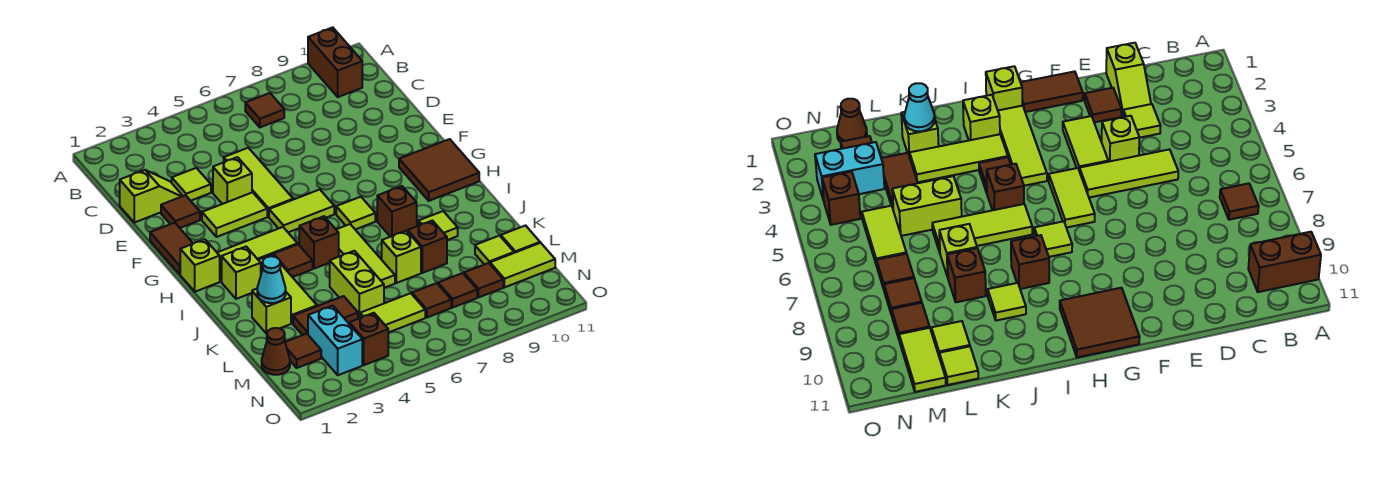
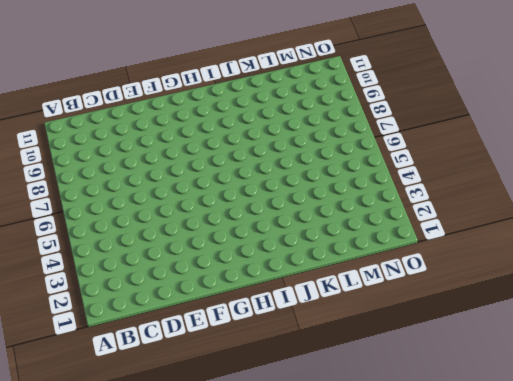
none -> brown 1x2 brick [308,27,362,97]
none -> brown 1x1 tile [245,93,284,127]
none -> lime 1x2 slope [120,170,183,222]
none -> lime 1x1 tile [172,168,211,201]

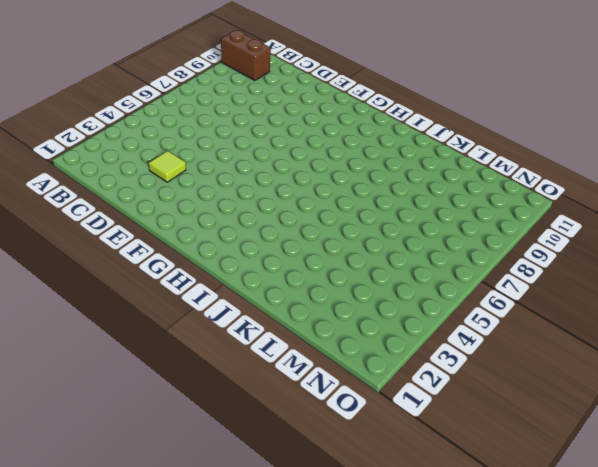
none -> brown 1x1 tile [245,93,284,127]
none -> lime 1x2 slope [120,170,183,222]
none -> lime 1x3 tile [224,148,293,217]
none -> brown 1x1 tile [161,195,200,228]

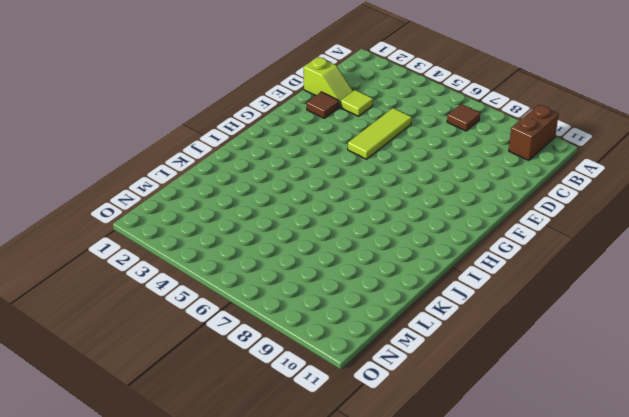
none -> lime 1x1 brick [213,157,252,204]
none -> brown 1x2 tile [150,223,193,274]
none -> lime 1x2 tile [202,192,267,237]
none -> lime 1x2 tile [269,190,334,232]

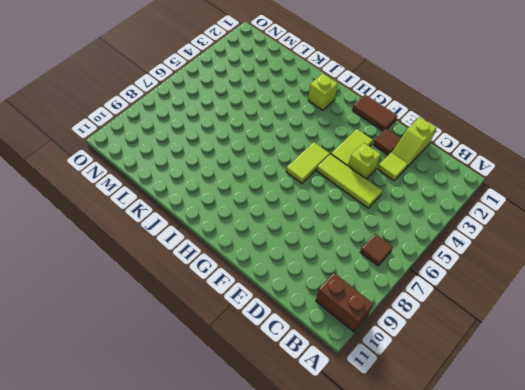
none -> brown 2x2 tile [399,139,479,201]
none -> lime 1x1 brick [180,239,220,292]
none -> lime 1x3 tile [217,227,298,282]
none -> lime 1x1 tile [336,197,375,230]

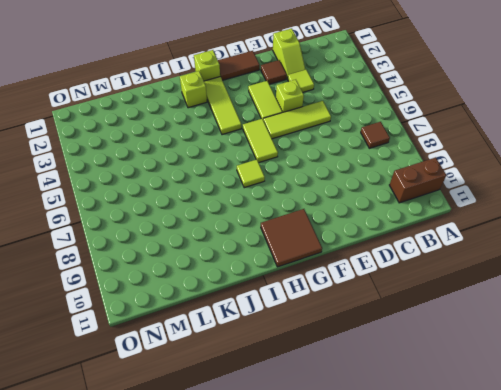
none -> lime 1x3 tile [259,255,317,323]
none -> brown 1x1 tile [273,244,313,277]
none -> brown 1x1 brick [299,216,339,269]
none -> lime 1x3 tile [336,224,395,288]

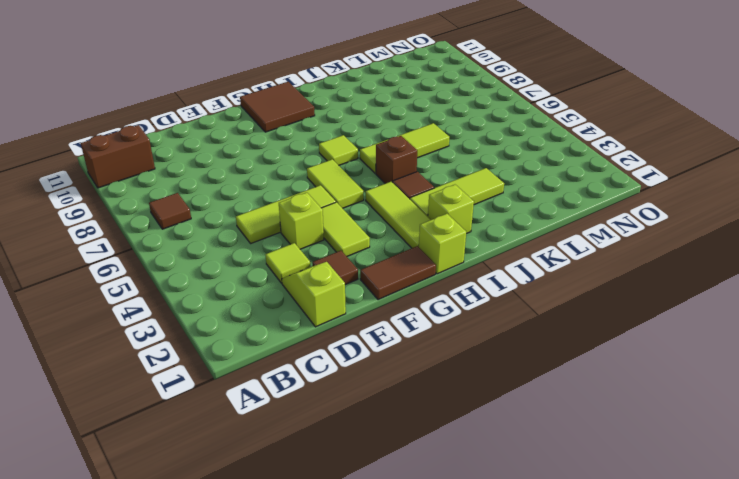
none -> brown 1x1 brick [377,186,417,237]
none -> lime 1x1 tile [419,211,458,240]
none -> lime 1x1 brick [252,289,291,334]
none -> lime 1x2 brick [330,251,384,319]

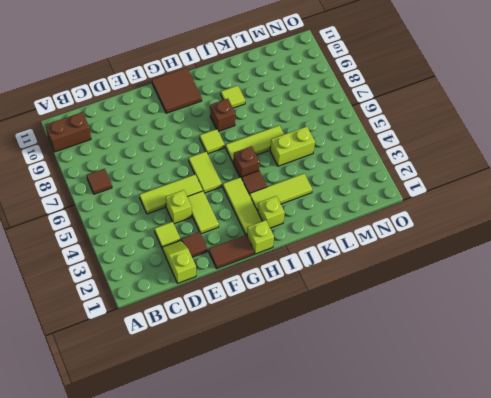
none -> lime 1x1 brick [252,289,291,334]
none -> lime 1x1 brick [382,231,421,283]
none -> brown 1x1 brick [408,221,447,273]
none -> brown 1x2 tile [293,296,358,335]

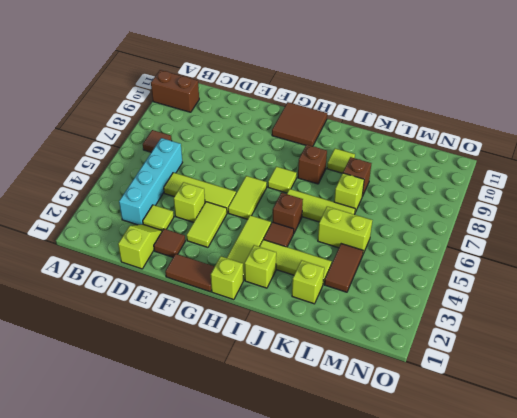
cyan 1x4 brick [119,138,182,225] -> none
none -> lime 1x1 tile [475,236,514,265]
none -> lime 1x1 tile [501,226,540,253]
none -> brown 1x1 cone [262,328,290,375]
none -> brown 1x1 tile [285,334,321,368]

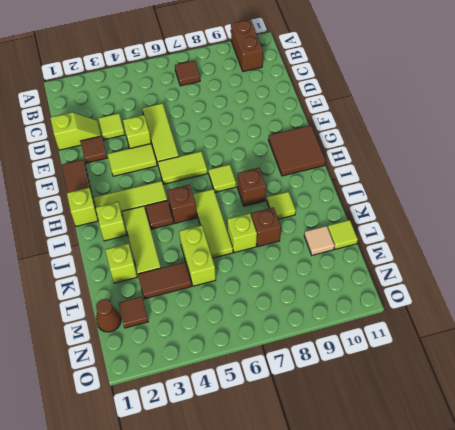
tan 1x1 tile [304,226,335,255] -> lime 1x1 tile [475,236,514,265]
none -> cyan 1x2 brick [308,306,362,375]
none -> lime 1x2 tile [360,293,425,333]
none -> brown 1x1 tile [412,283,451,317]
none -> brown 1x1 tile [438,273,477,308]

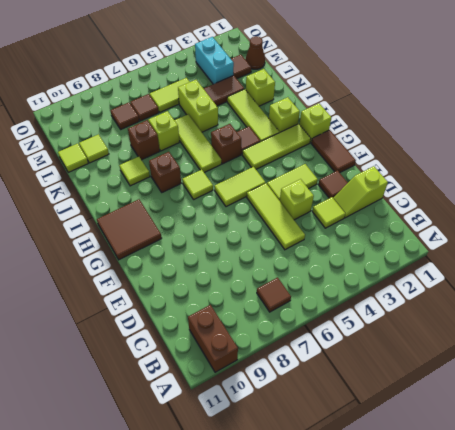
none -> brown 1x1 tile [464,263,503,298]
none -> lime 1x2 tile [490,243,555,287]
none -> brown 1x1 brick [349,313,388,365]
none -> cyan 1x1 cone [257,256,286,303]

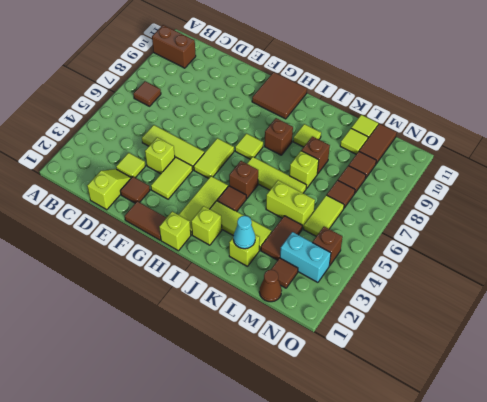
brown 1x2 tile [359,124,397,164] -> lime 1x2 tile [490,243,555,287]

